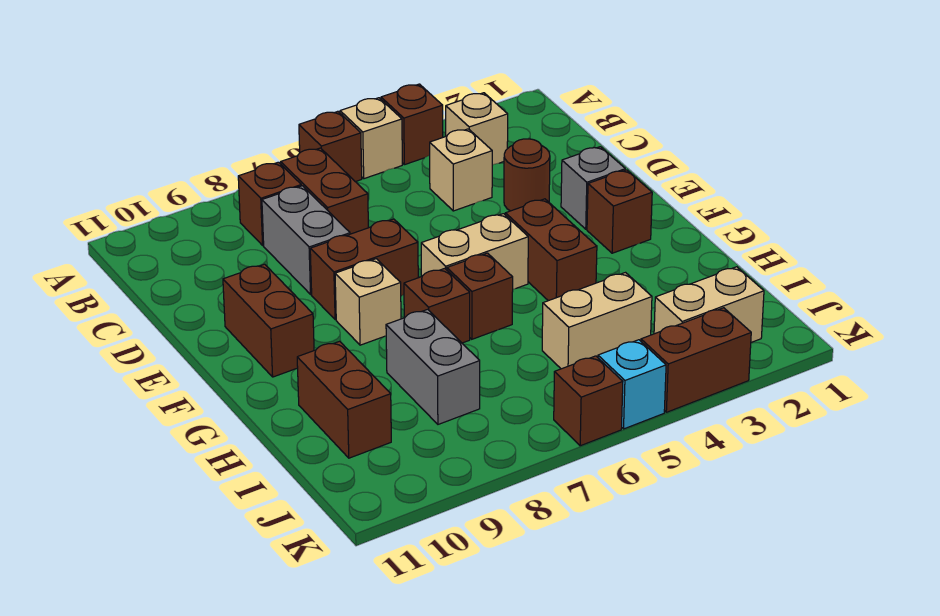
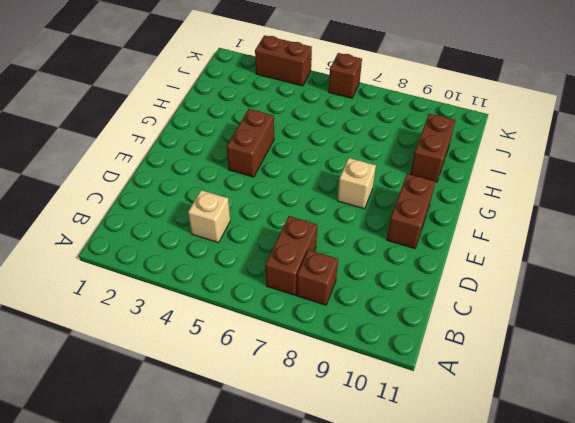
none -> brown 1x1 brick [381,84,443,165]
none -> tan 1x1 brick [340,98,402,179]
none -> brown 1x1 brick [299,111,362,182]

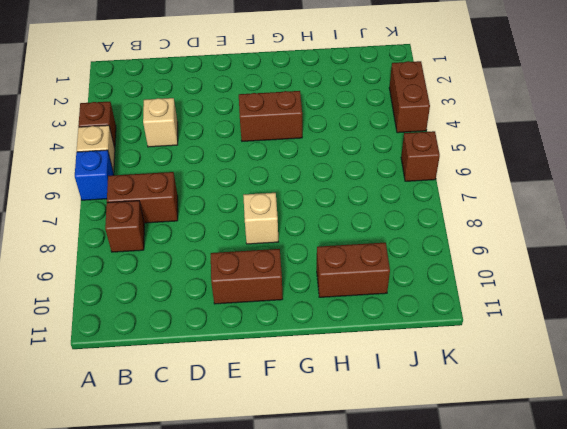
blue 1x1 brick [75,150,114,200] -> brown 1x1 brick [299,111,362,182]
none -> tan 1x1 brick [446,93,508,165]
none -> grey 1x2 brick [262,186,350,294]
none -> brown 1x1 round brick [504,139,550,211]

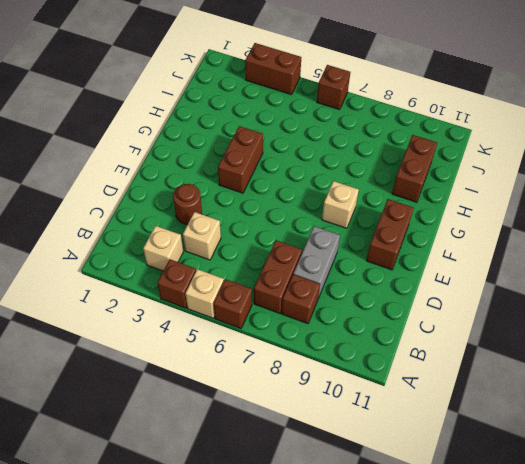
none -> grey 1x1 brick [561,147,625,229]
none -> brown 1x2 brick [310,219,418,320]
none -> brown 1x1 brick [587,170,652,253]

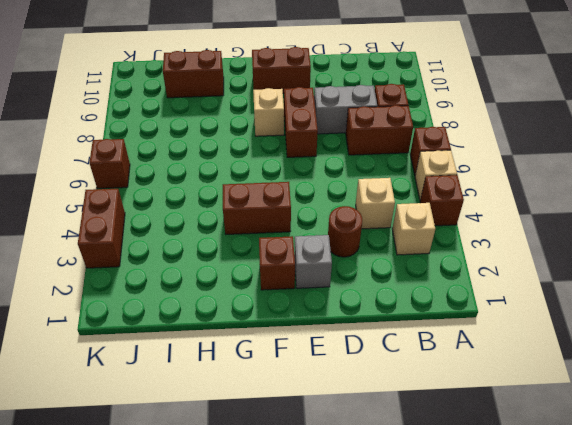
none -> tan 1x2 brick [421,214,528,289]
none -> brown 1x1 brick [447,253,513,339]
none -> brown 1x1 brick [404,268,470,343]

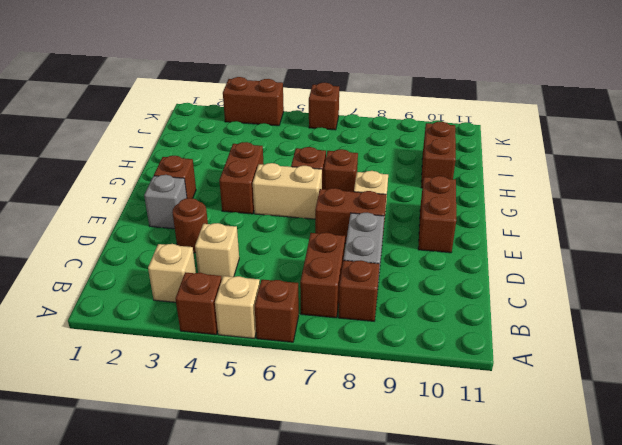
none -> grey 1x2 brick [386,309,480,424]
none -> tan 1x2 brick [542,273,652,369]
none -> tan 1x2 brick [654,267,764,342]

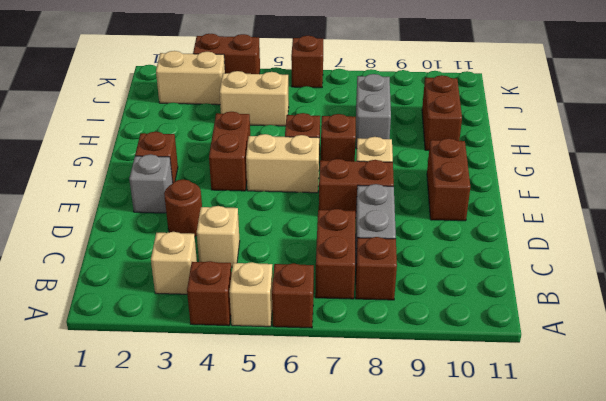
none -> cyan 1x1 brick [598,340,666,429]

